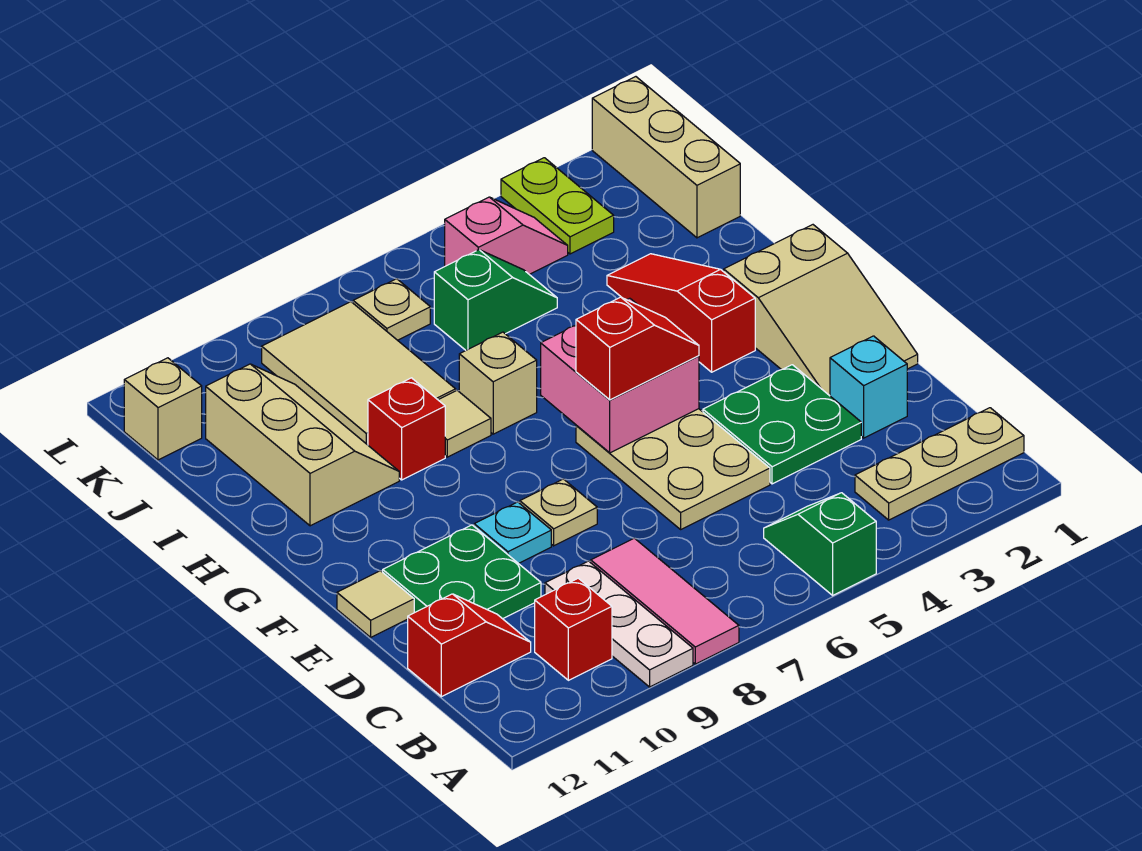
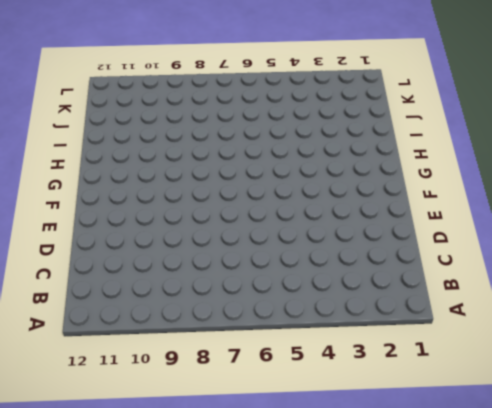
none -> green 1x2 slope [764,493,876,595]
none -> pink 1x3 tile [591,538,739,664]
none -> white 1x3 plate [545,561,693,687]

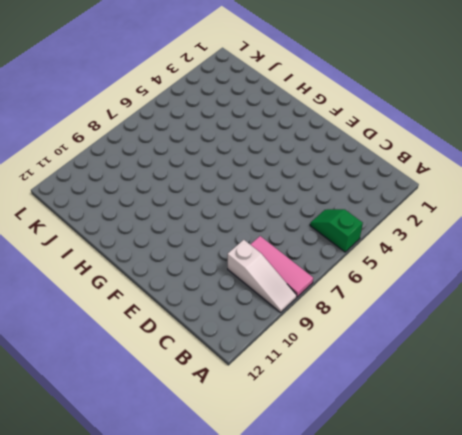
white 1x3 slope [228,240,297,312] -> white 1x3 plate [545,561,693,687]
none -> tan 1x3 plate [855,408,1024,520]
none -> red 1x1 brick [535,578,612,680]
none -> red 1x2 slope [408,594,531,697]

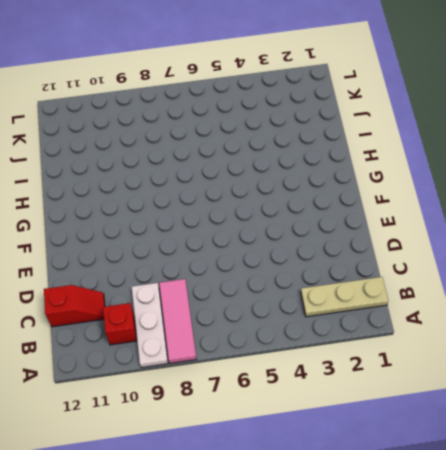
none -> green 1x2 slope [764,493,876,595]
none -> cyan 1x1 brick [830,336,907,438]
none -> green 2x2 plate [703,365,861,484]

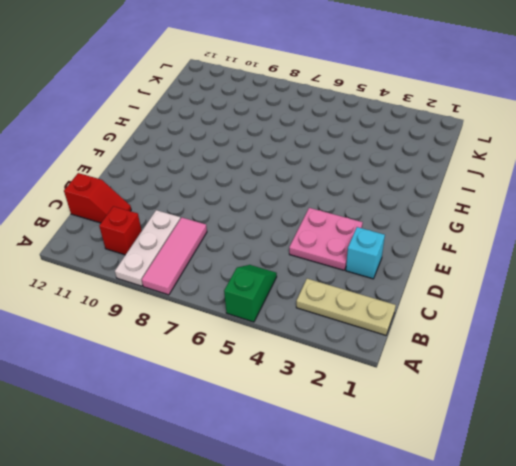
pink 2x2 plate [289,208,363,270] -> green 2x2 plate [703,365,861,484]
none -> tan 2x3 plate [576,409,770,529]
none -> green 2x2 plate [383,525,541,619]
none -> tan 2x3 slope [724,225,918,396]

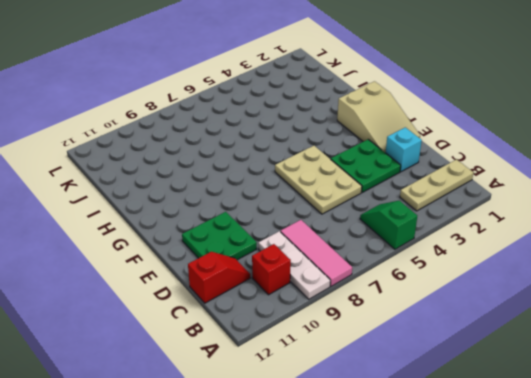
none -> tan 1x1 plate [520,479,597,546]
none -> cyan 1x1 plate [474,502,551,564]
none -> tan 1x1 tile [337,571,414,637]

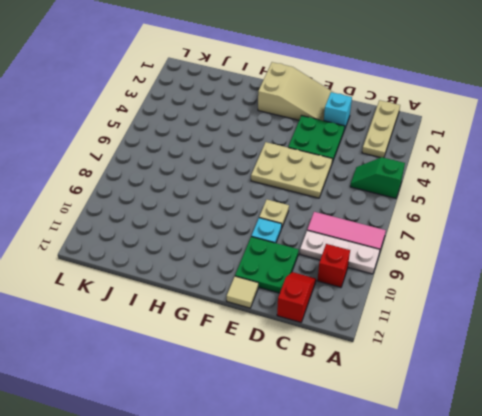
none -> red 1x3 slope [607,254,755,372]
none -> tan 1x1 brick [459,332,537,434]
none -> tan 1x1 tile [439,390,491,457]

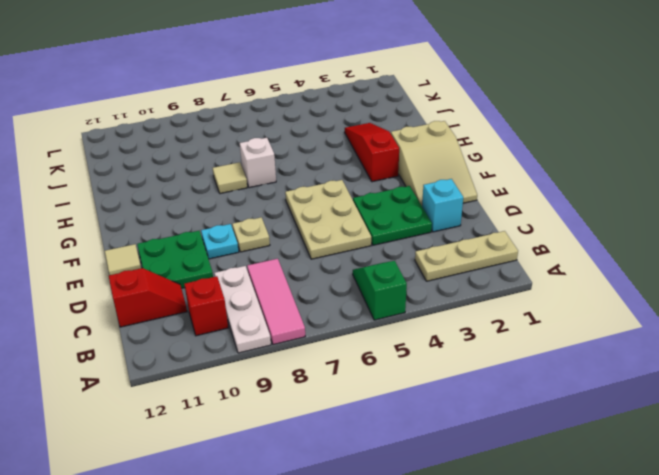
white 1x1 brick [240,138,276,188] -> tan 1x1 brick [459,332,537,434]
none -> red 1x1 brick [368,378,445,480]
none -> tan 2x3 slope [206,364,399,526]
none -> tan 2x3 tile [262,302,456,445]

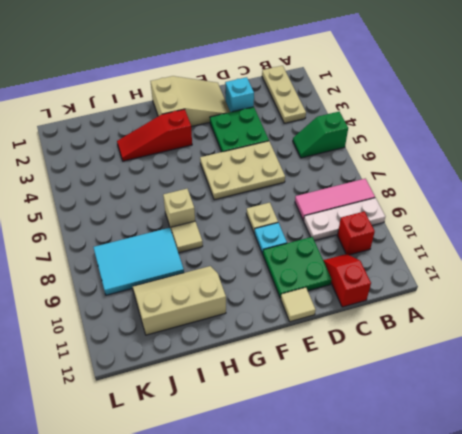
cyan 2x3 tile [93,228,184,295] -> tan 2x3 tile [262,302,456,445]
none -> red 1x1 brick [368,378,445,480]
none -> tan 1x3 brick [592,77,740,238]
none -> green 1x2 slope [434,250,557,350]

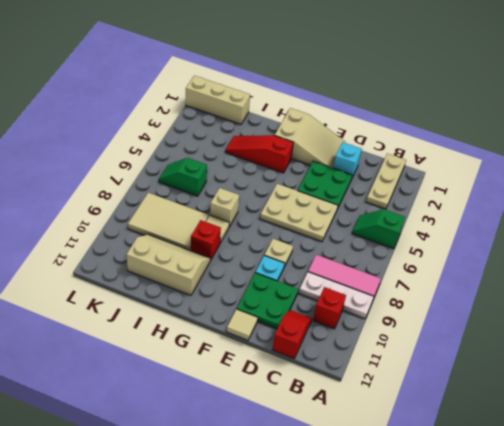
green 1x2 slope [159,158,207,196] -> green 1x2 slope turned to [434,250,557,350]
none -> lime 1x2 plate [501,158,614,254]
none -> pink 1x2 slope [445,197,568,274]
none -> tan 1x1 plate [353,279,430,340]

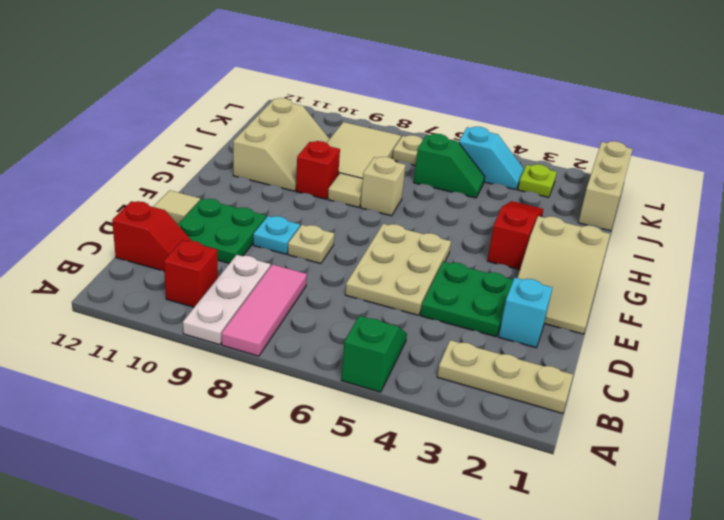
lime 1x1 plate [518,164,557,198] -> lime 1x2 plate [501,158,614,254]
cyan 1x2 slope [459,127,524,190] -> pink 1x2 slope [445,197,568,274]
none -> tan 1x1 brick [124,358,202,460]
none -> pink 2x2 brick [541,298,699,453]
none -> red 1x2 slope [576,297,699,400]

